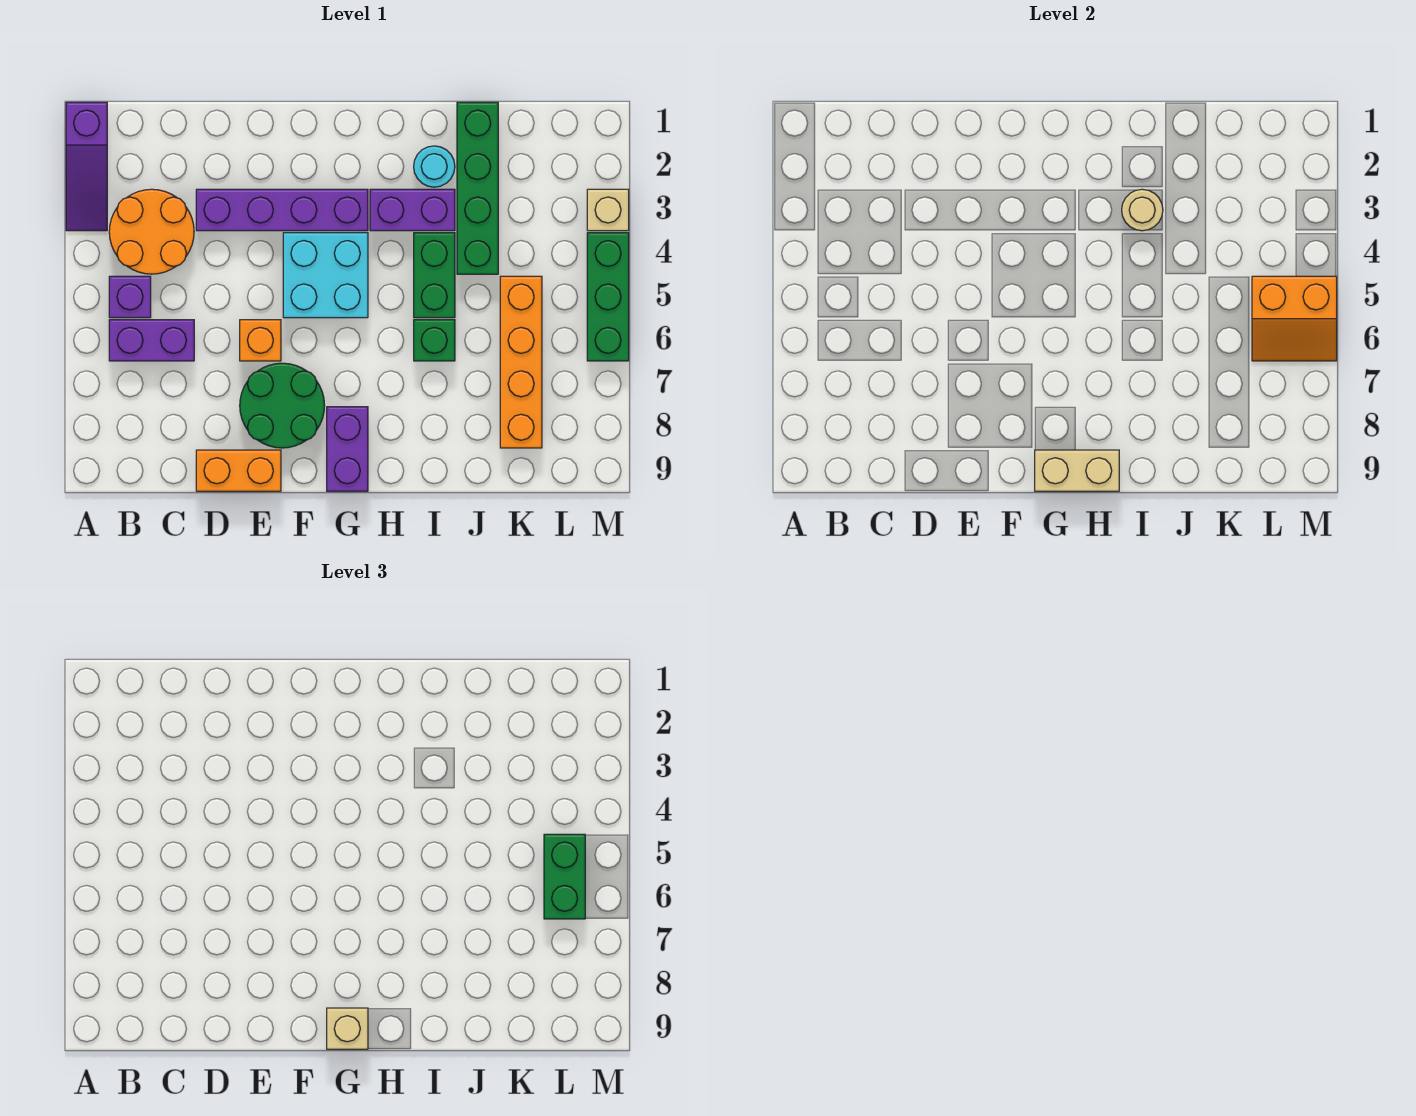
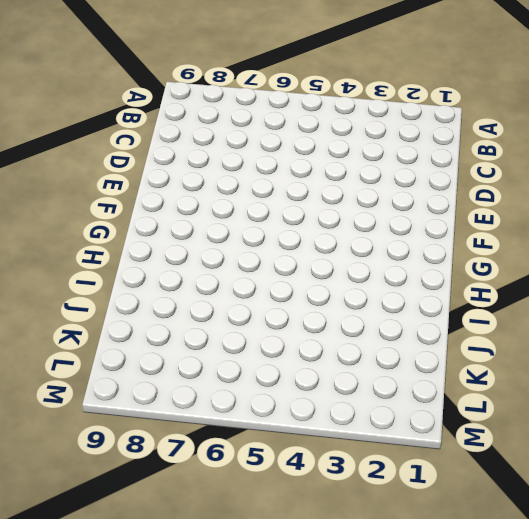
none -> purple 1x3 slope [66,102,107,231]
none -> orange 2x2 round brick [109,189,194,274]
none -> purple 1x1 brick [109,276,151,318]

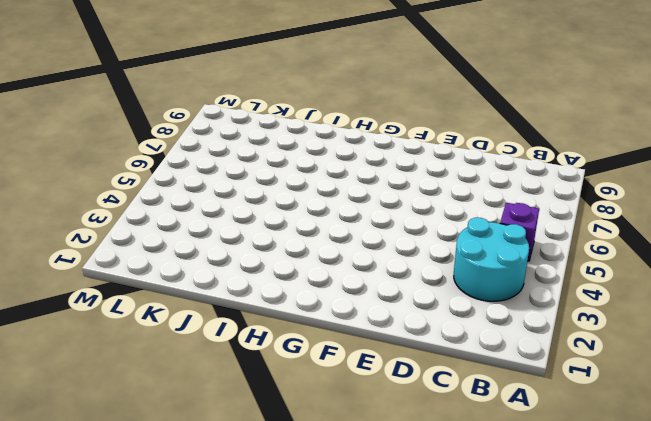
cyan 2x2 round brick [454,218,529,301] -> orange 2x2 round brick [109,189,194,274]
none -> purple 1x3 slope [66,102,107,231]
none -> purple 1x2 brick [109,320,194,361]
none -> purple 1x4 brick [196,189,368,231]

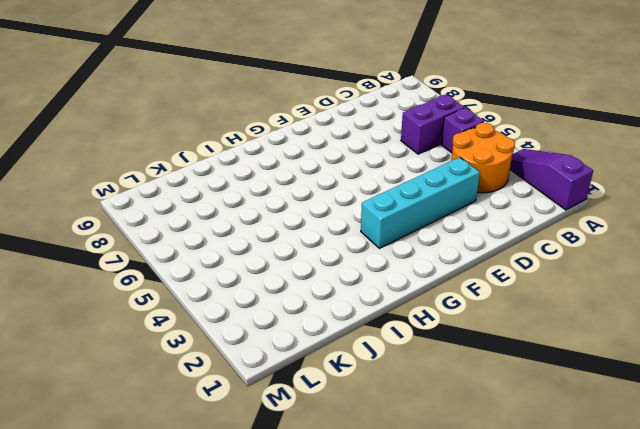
cyan 1x4 brick [361,157,480,248] -> purple 1x4 brick [196,189,368,231]
none -> orange 1x2 brick [196,450,281,491]
none -> orange 1x1 brick [240,320,281,361]
none -> green 2x2 round brick [240,363,325,448]

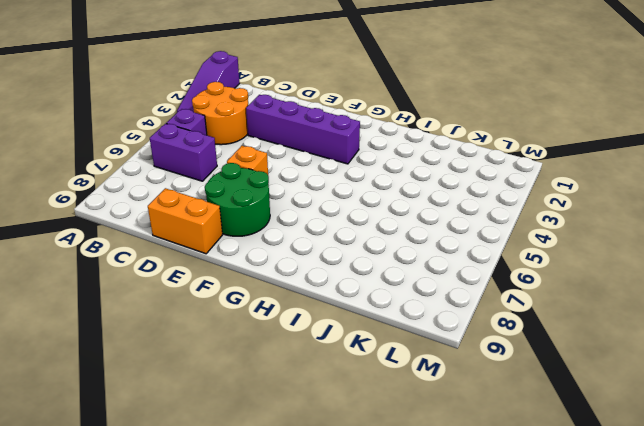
none -> cyan 2x2 brick [283,233,368,318]
none -> purple 1x2 brick [327,407,368,491]
none -> purple 1x2 brick [370,189,455,231]

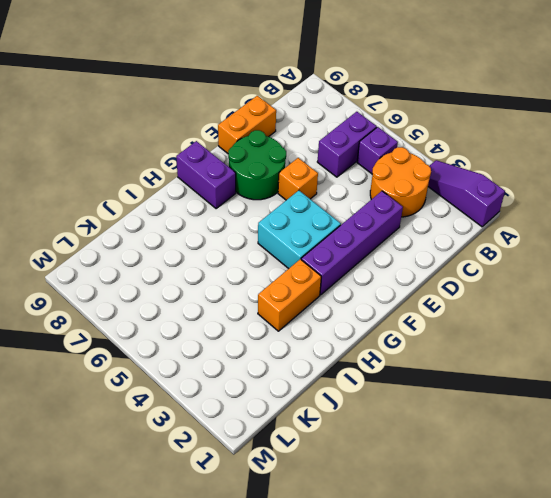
orange 1x2 brick [258,259,321,331] -> purple 1x2 brick [370,189,455,231]
none -> cyan 1x1 round brick [414,146,455,187]
none -> green 1x2 brick [414,233,455,318]
none -> green 1x1 brick [414,320,455,361]

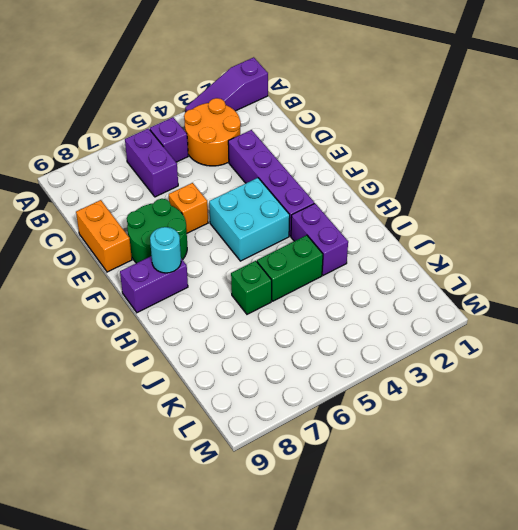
cyan 1x1 round brick [150,227,181,273] -> cyan 1x1 round brick moved to [414,146,455,187]
none -> green 1x4 brick [457,102,498,274]
none -> orange 1x4 brick [500,276,542,448]
none -> tan 1x1 brick [587,189,629,231]

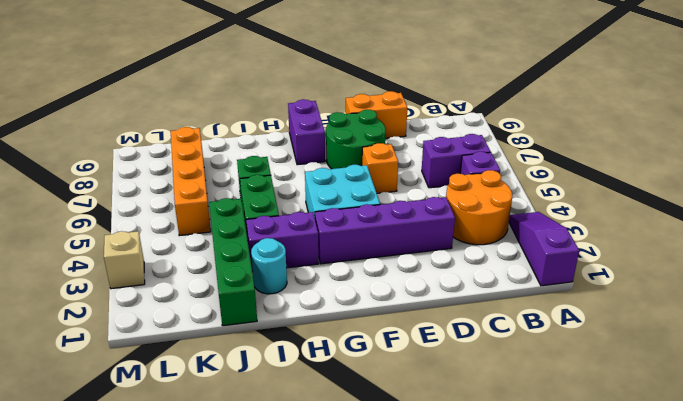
none -> green 1x3 brick [587,233,629,361]
none -> tan 1x2 brick [1035,450,1119,491]
none -> tan 1x1 round brick [1122,189,1163,231]

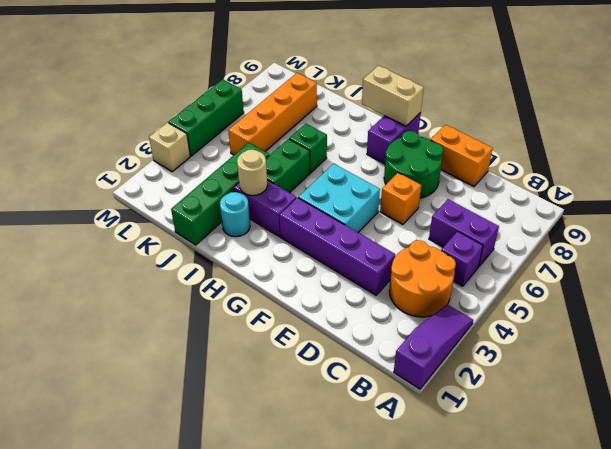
none -> orange 2x2 slope [1252,276,1337,361]
none -> tan 1x1 brick [327,1008,368,1049]
none -> green 1x2 brick [544,834,585,919]

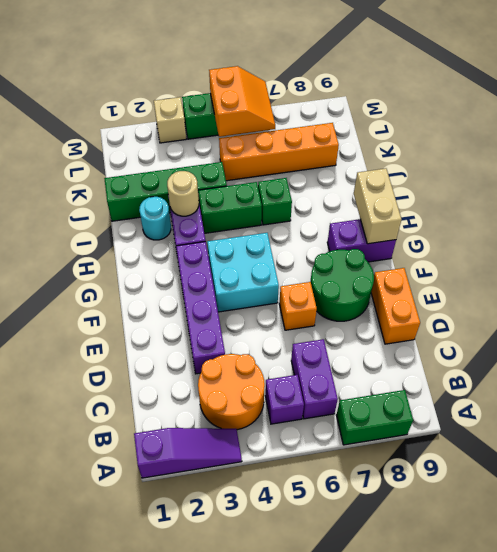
green 1x2 brick [336,390,413,445] -> green 1x2 brick moved to [544,834,585,919]
none -> tan 1x1 brick [327,1008,368,1049]

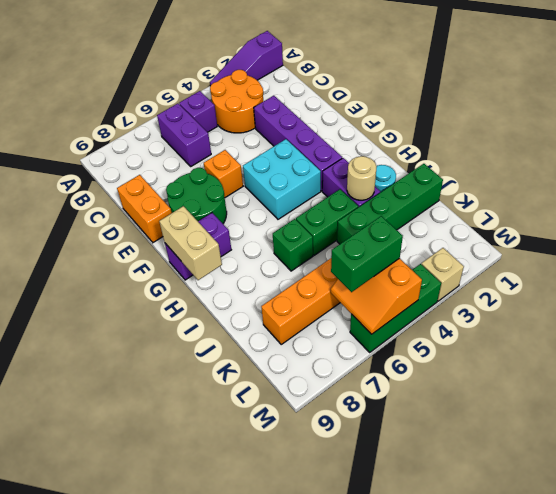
none -> tan 1x1 brick [327,1008,368,1049]

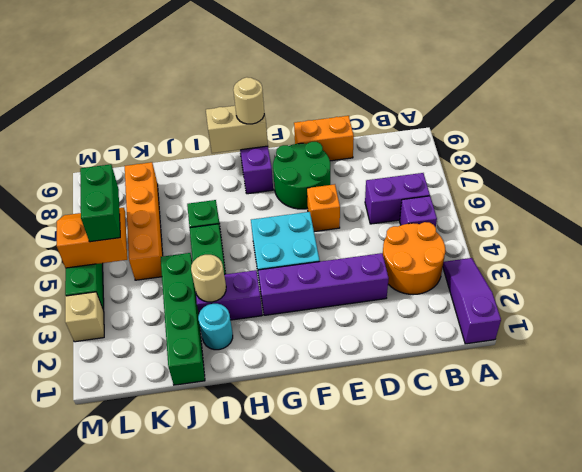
tan 1x1 round brick [233,77,264,124] -> tan 1x1 brick [327,1008,368,1049]

